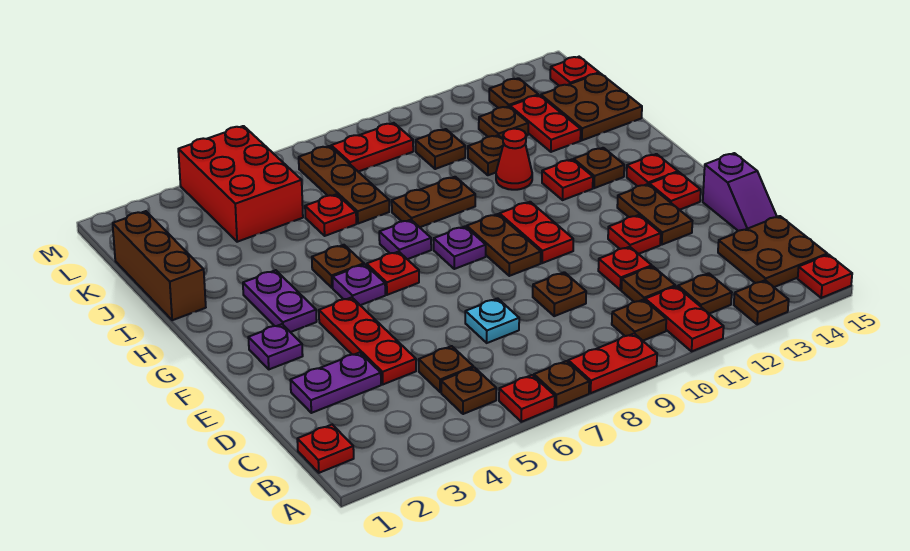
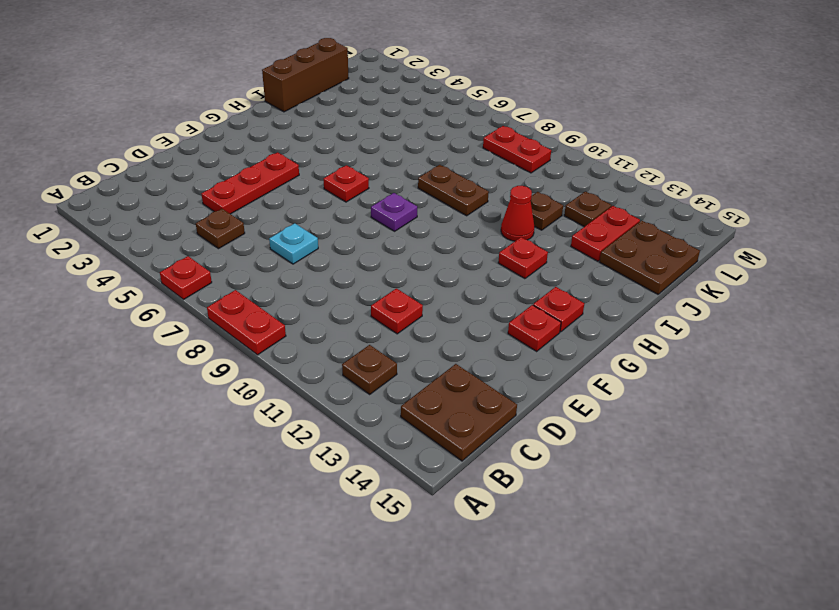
none -> brown 1x1 plate [534,361,589,407]
none -> red 1x2 plate [645,286,724,351]
none -> brown 1x1 plate [734,280,789,324]
none -> red 1x1 plate [798,255,852,298]

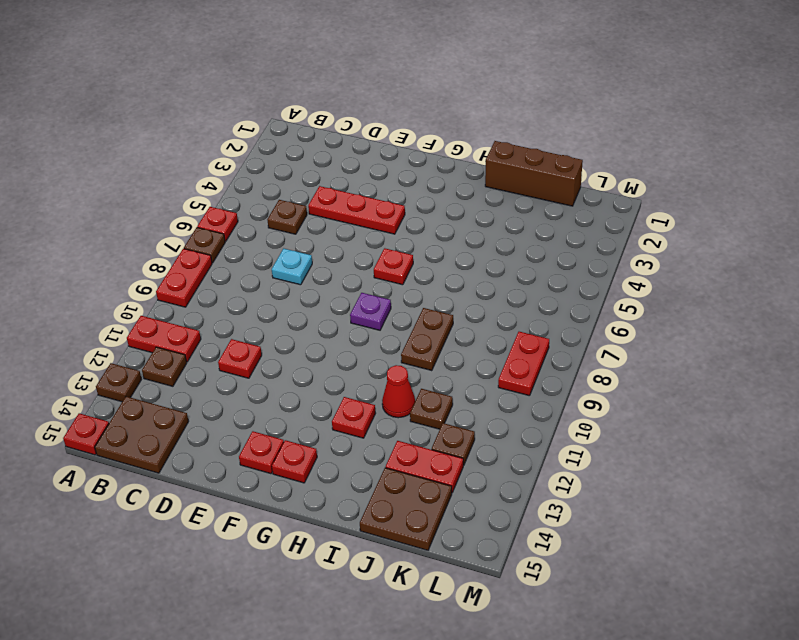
none -> red 1x1 plate [297,425,354,473]
none -> brown 1x1 plate [441,367,496,414]
none -> brown 1x1 plate [612,299,666,341]
none -> brown 1x1 plate [621,266,675,302]

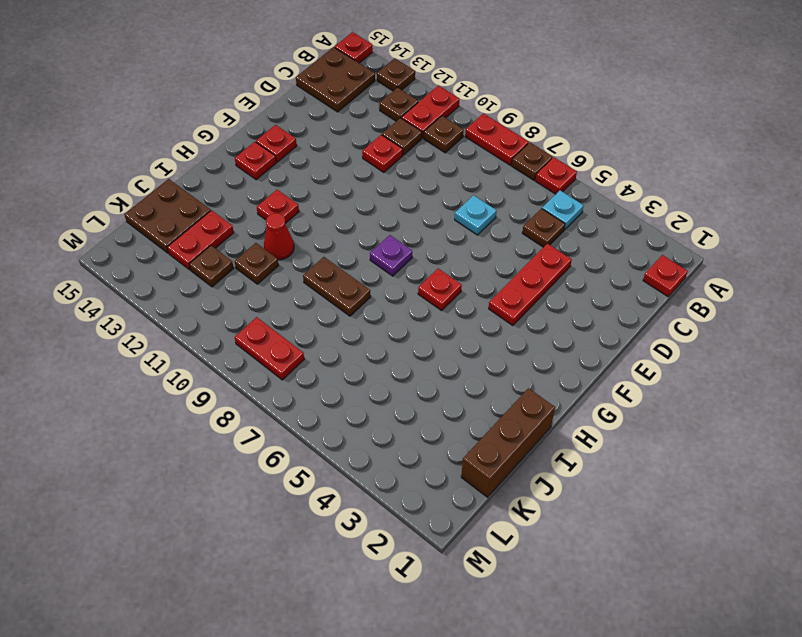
cyan 1x1 plate [542,190,584,230] -> brown 1x1 plate [441,367,496,414]
none -> purple 1x2 plate [290,352,381,413]
none -> brown 1x1 plate [533,272,586,316]
none -> purple 1x2 slope [703,153,777,231]
none -> red 1x1 plate [608,215,661,254]

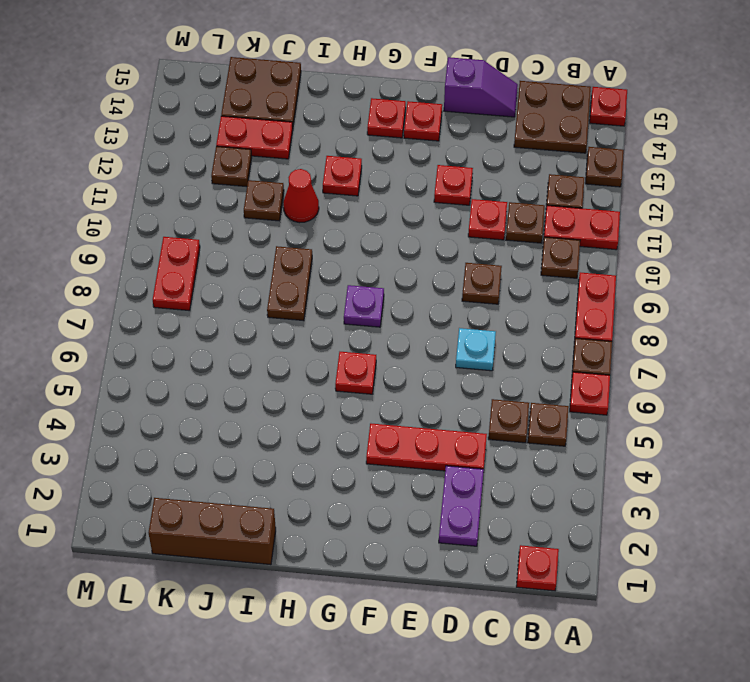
none -> brown 1x2 plate [617,184,692,245]
none -> purple 1x1 plate [248,324,303,369]
none -> brown 1x2 plate [467,214,541,276]
none -> red 1x2 plate [499,202,573,263]

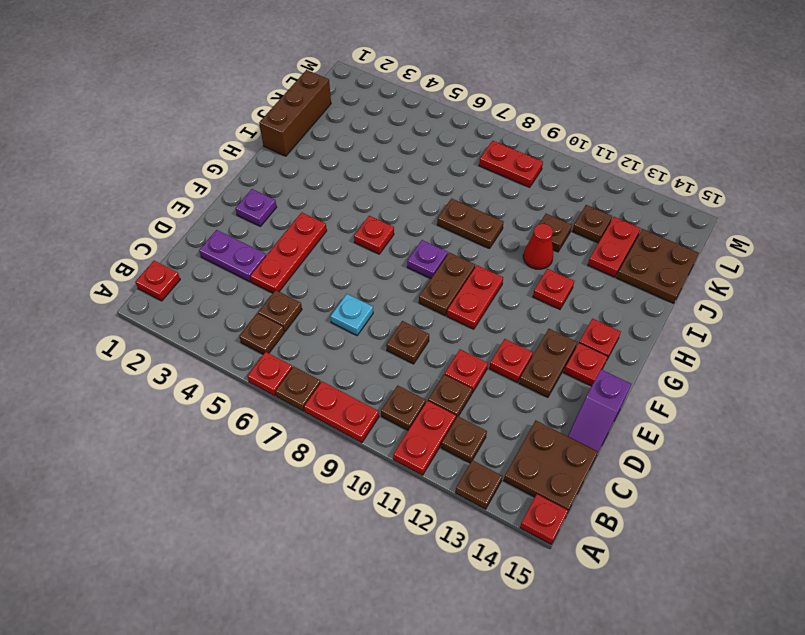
none -> purple 1x2 plate [243,270,317,332]
none -> purple 1x1 plate [333,264,385,305]
none -> brown 1x1 plate [312,245,364,288]
none -> purple 1x1 plate [379,220,431,259]

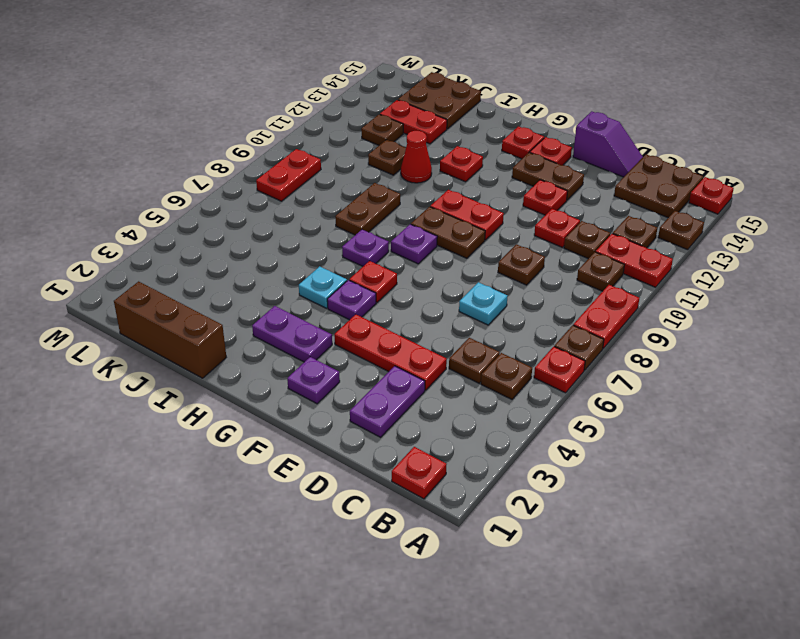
cyan 1x1 plate [299,266,347,308] -> brown 1x1 plate [312,245,364,288]
none -> brown 1x1 plate [574,148,624,188]
none -> red 1x1 plate [305,194,356,236]
none -> brown 1x3 plate [299,146,389,224]
none -> red 2x3 brick [178,126,303,242]

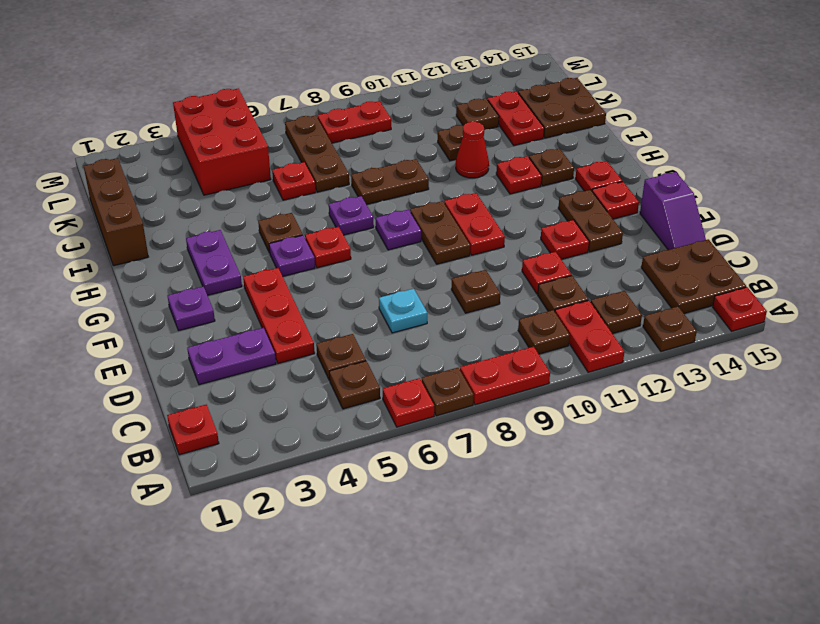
none -> brown 1x1 plate [416,129,465,169]
none -> brown 1x1 plate [489,78,538,108]
none -> red 1x1 plate [550,57,599,86]

